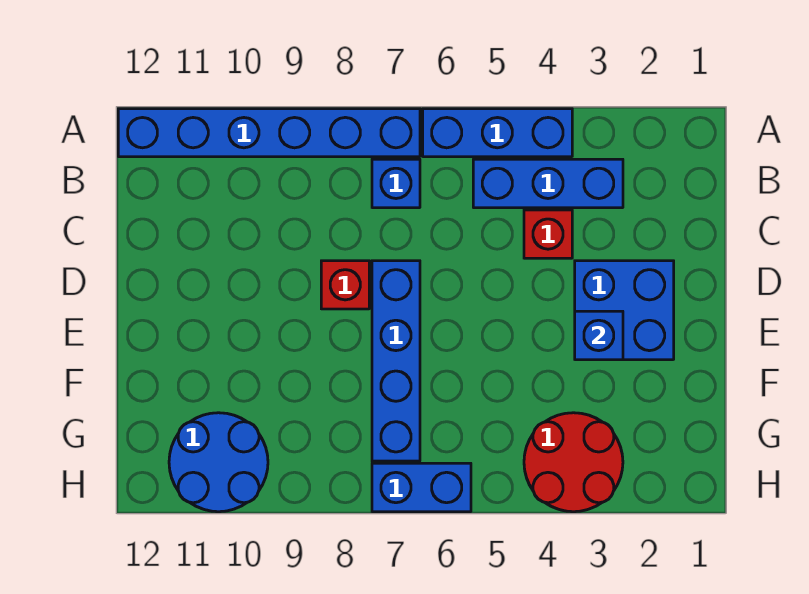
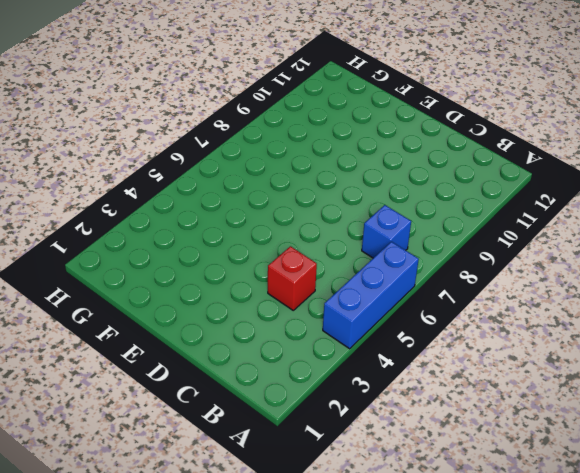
none -> blue 1x6 brick [118,109,420,157]
none -> blue 1x3 brick [473,159,623,208]
none -> blue 2x2 brick [575,261,674,360]

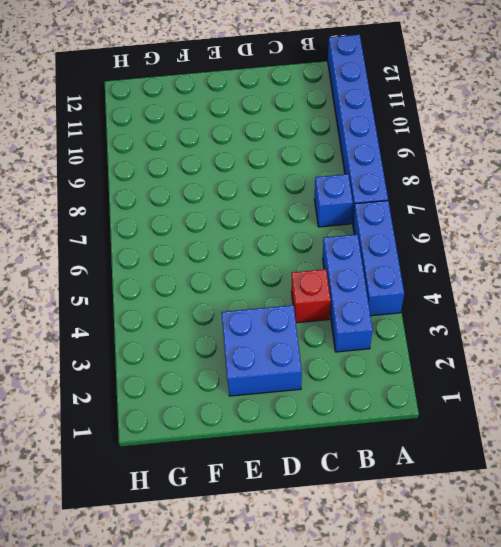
none -> blue 1x4 brick [372,261,420,461]
none -> red 1x1 brick [321,261,369,309]
none -> red 2x2 round brick [524,413,623,512]

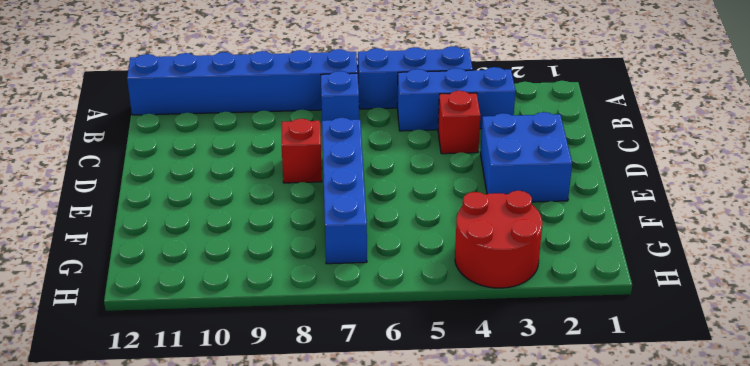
none -> blue 2x2 round brick [169,413,268,512]
none -> blue 1x2 brick [372,463,471,512]
none -> blue 1x1 brick [575,311,623,360]

